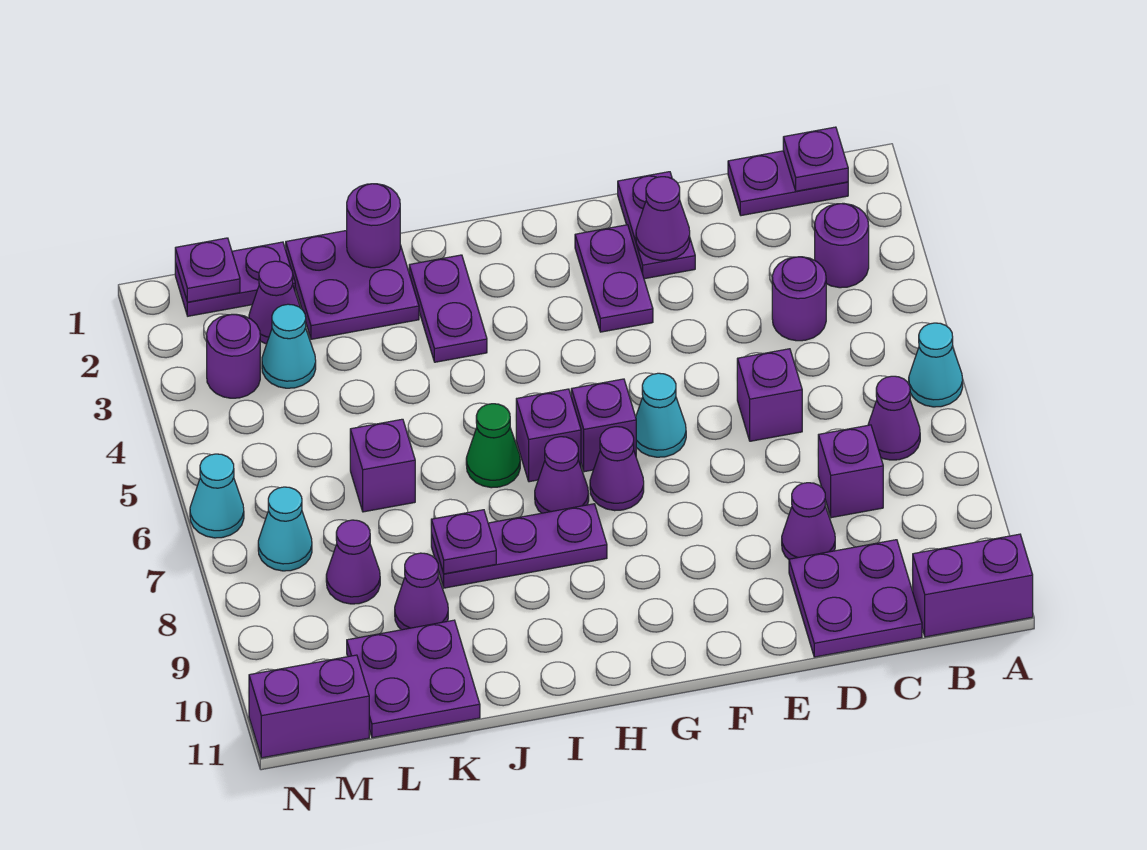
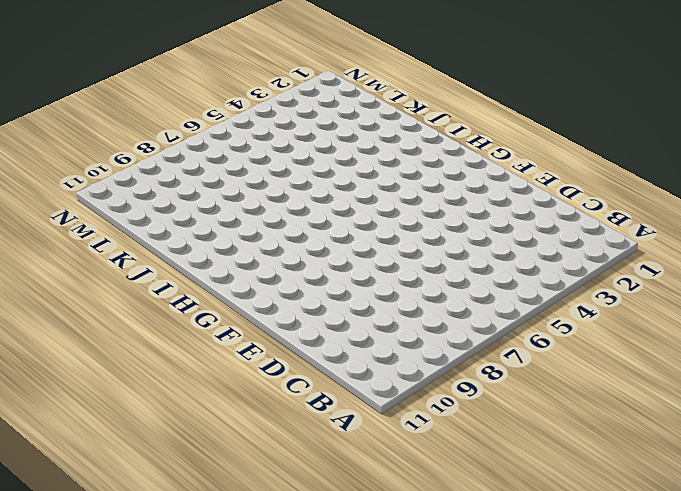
none -> cyan 1x1 cone [909,323,963,407]
none -> purple 1x2 brick [913,534,1033,637]
none -> purple 1x2 plate [728,151,848,216]
none -> purple 1x1 round brick [815,203,869,288]

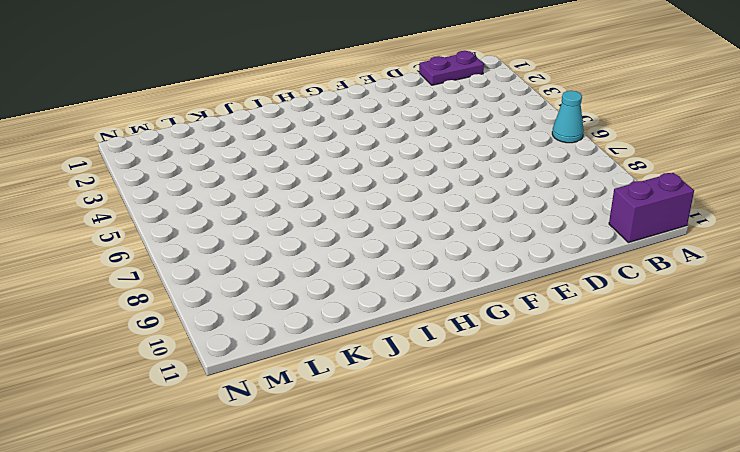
none -> purple 1x1 round brick [815,203,869,288]
none -> purple 1x1 cone [868,376,920,460]
none -> purple 1x1 round brick [772,257,826,341]
none -> purple 1x1 brick [818,425,883,518]

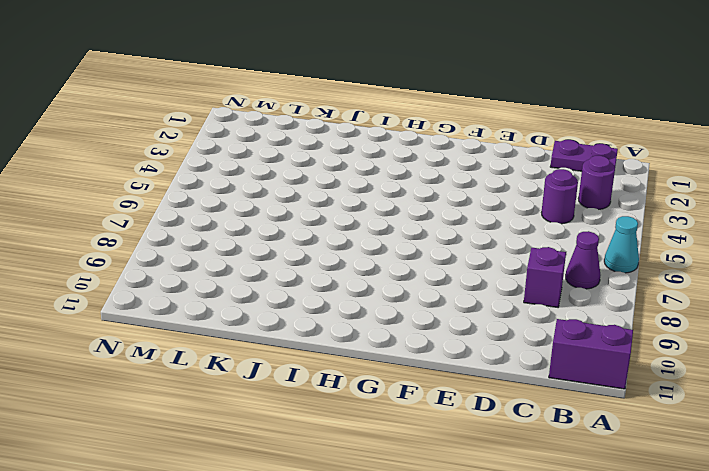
none -> purple 2x2 plate [789,540,922,657]
none -> purple 1x1 brick [737,349,802,441]
none -> purple 1x1 cone [782,483,835,559]
none -> purple 1x2 plate [618,172,695,279]

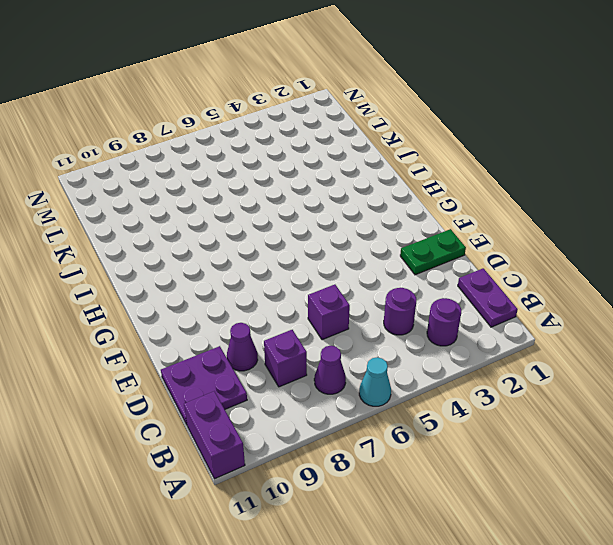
green 1x2 plate [400,229,466,275] -> purple 1x2 plate [618,172,695,279]
none -> purple 1x2 plate [575,225,653,332]
none -> cyan 1x1 cone [636,373,686,457]
none -> purple 1x1 brick [571,379,636,472]
none -> purple 1x1 cone [590,427,644,511]

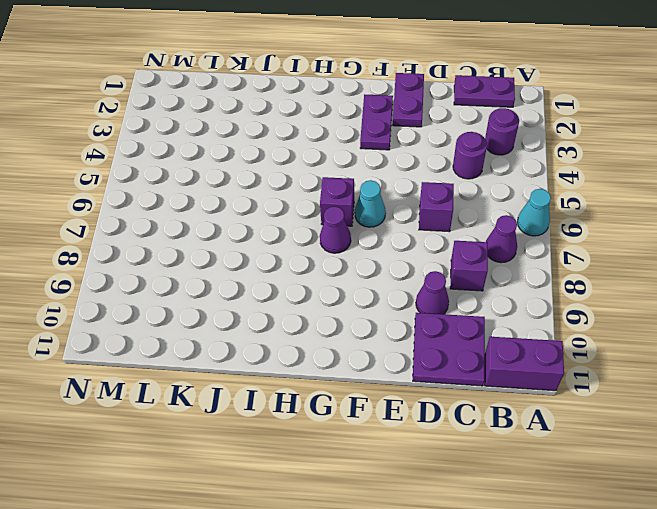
none -> purple 1x1 brick [516,389,581,482]
none -> purple 1x1 cone [535,437,589,513]
none -> purple 1x3 plate [431,504,607,588]
none -> purple 1x2 plate [409,255,487,362]

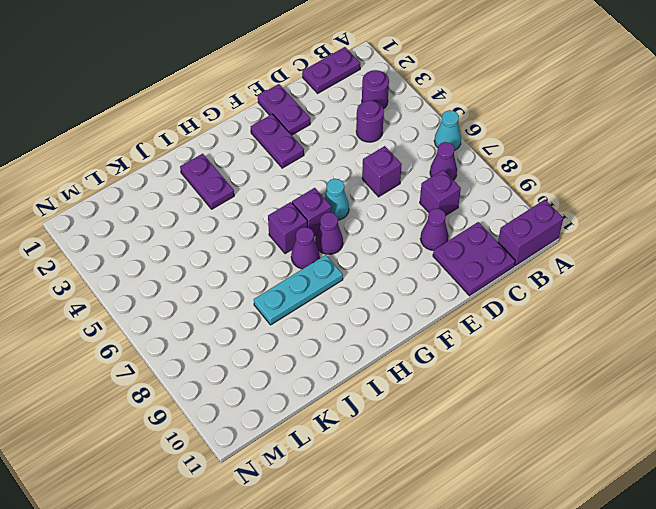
cyan 1x3 plate [254,255,343,325] -> purple 1x3 plate [431,504,607,588]
none -> green 1x1 cone [466,404,520,488]
none -> purple 2x2 plate [286,230,419,339]
none -> purple 1x1 brick [350,419,415,512]
none -> purple 1x1 cone [395,553,448,630]

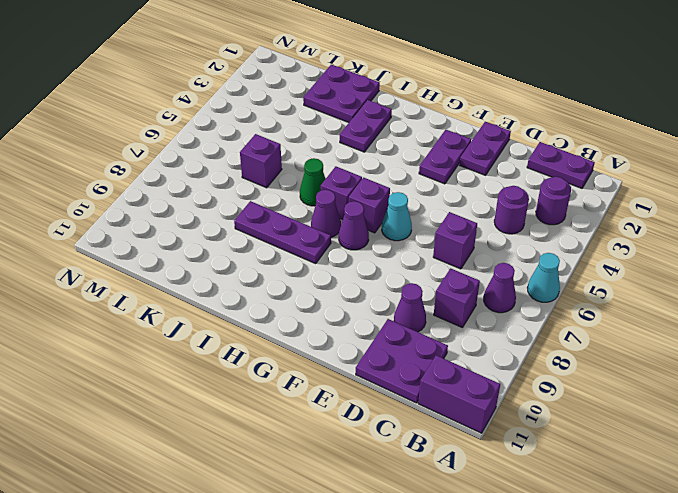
none -> purple 1x1 cone [395,553,448,630]
none -> purple 2x2 plate [347,620,480,738]
none -> purple 1x2 plate [175,242,295,316]
none -> purple 1x1 cone [249,261,301,344]

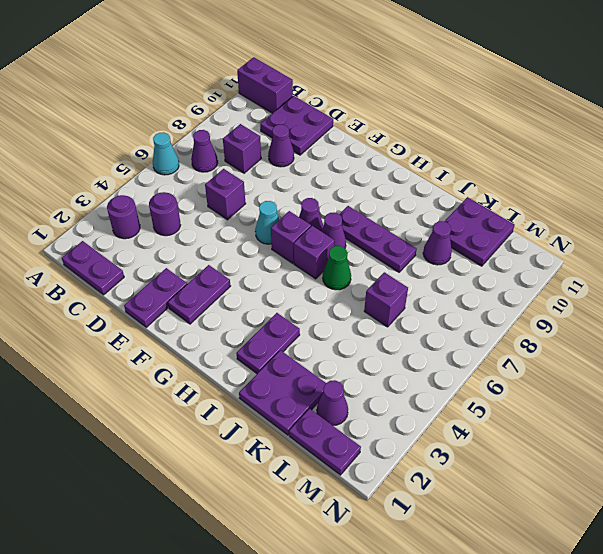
none -> cyan 1x1 cone [262,304,316,388]
none -> purple 1x1 cone [326,520,380,604]
none -> purple 1x1 round brick [207,314,260,398]
none -> cyan 1x1 cone [258,487,312,571]

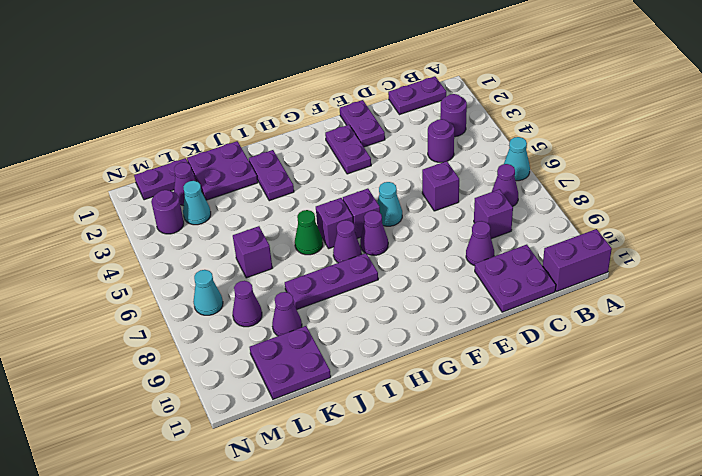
none -> purple 1x2 brick [249,655,369,758]
none -> cyan 1x1 cone [190,454,244,538]
none -> purple 1x1 plate [783,127,848,191]
none -> purple 1x1 cone [636,177,690,260]

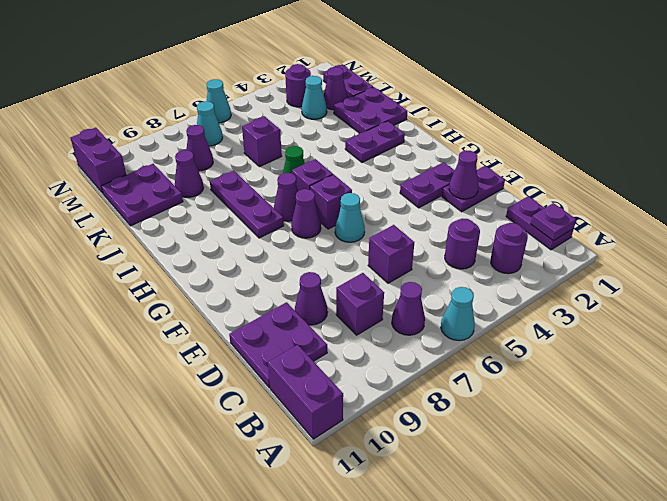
none -> purple 1x1 round brick [347,184,400,268]
none -> purple 1x1 plate [431,510,496,574]
none -> purple 1x1 plate [175,238,240,302]

